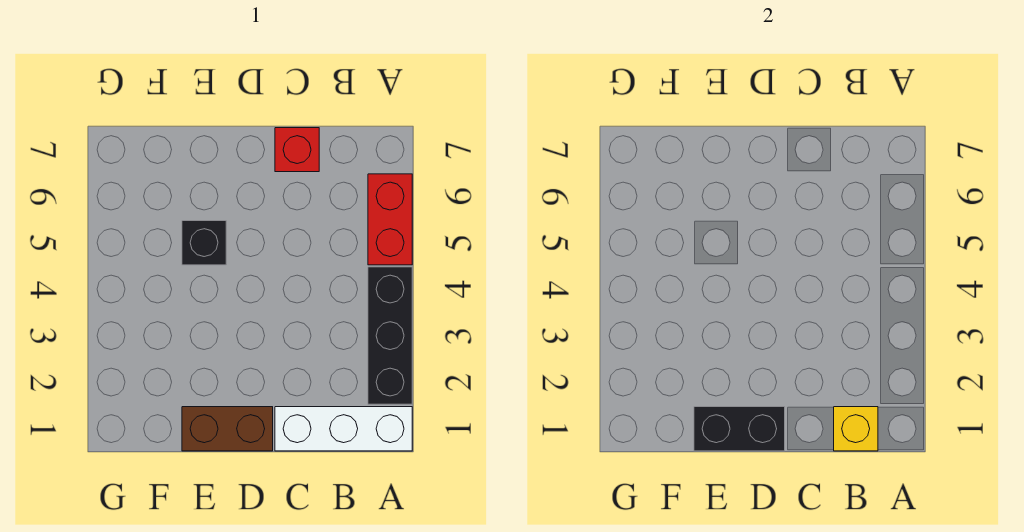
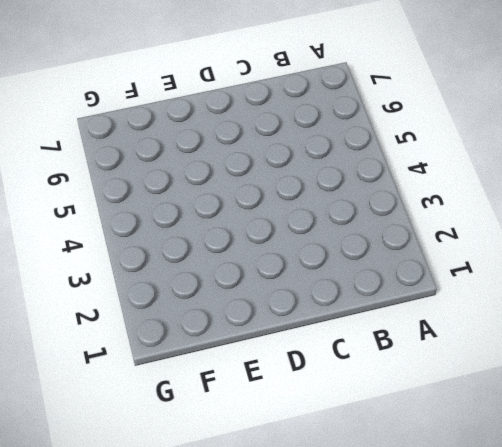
none -> white 1x3 brick [275,407,412,451]
none -> black 1x3 brick [368,267,412,404]

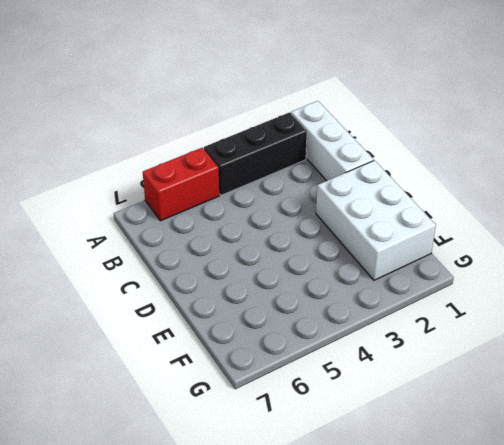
white 2x3 brick [316,160,436,280] -> brown 1x2 brick [182,407,273,451]
none -> red 1x1 brick [275,128,319,172]
none -> black 1x1 brick [182,221,226,265]

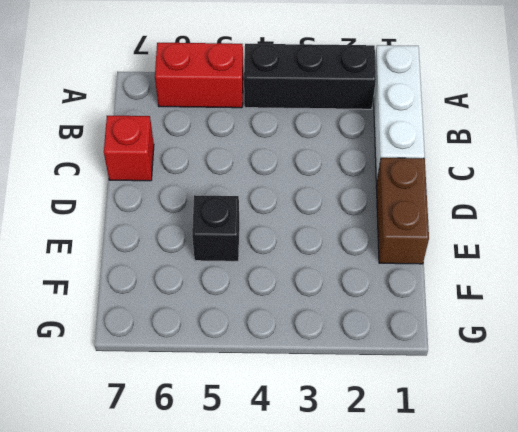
none -> yellow 1x1 brick [834,407,878,451]
none -> black 1x2 brick [694,407,785,451]

